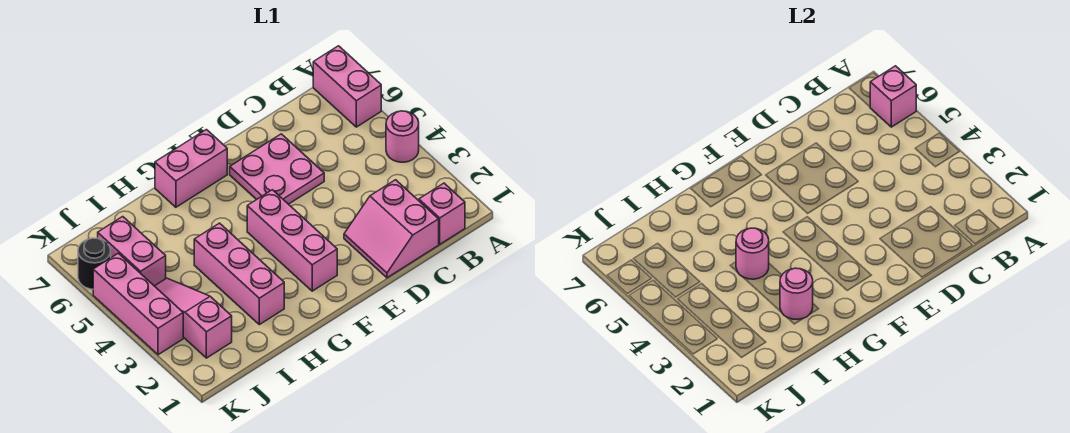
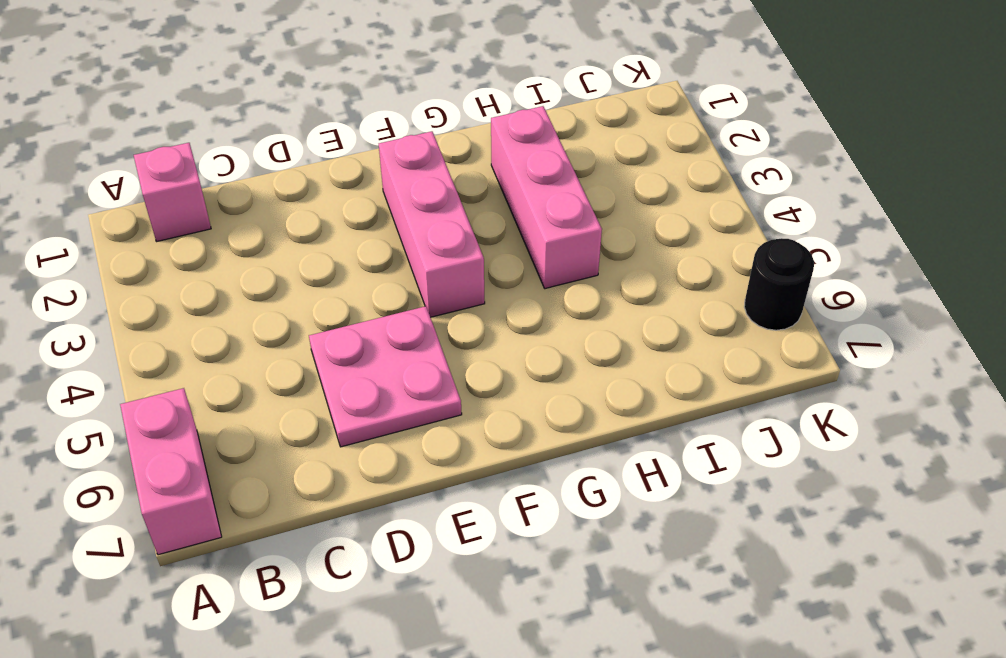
none -> pink 1x1 round brick [386,111,419,162]
none -> pink 2x2 slope [344,180,439,278]
none -> pink 1x2 brick [155,130,227,207]

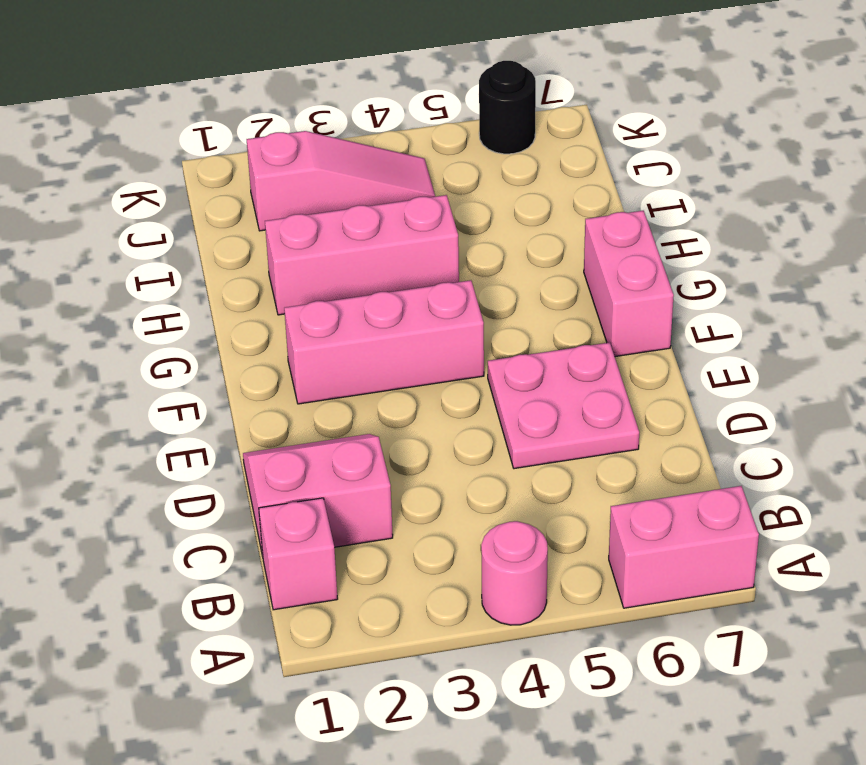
none -> pink 1x2 brick [98,217,166,286]
none -> pink 1x3 brick [93,253,183,355]
none -> pink 1x1 brick [870,66,916,127]

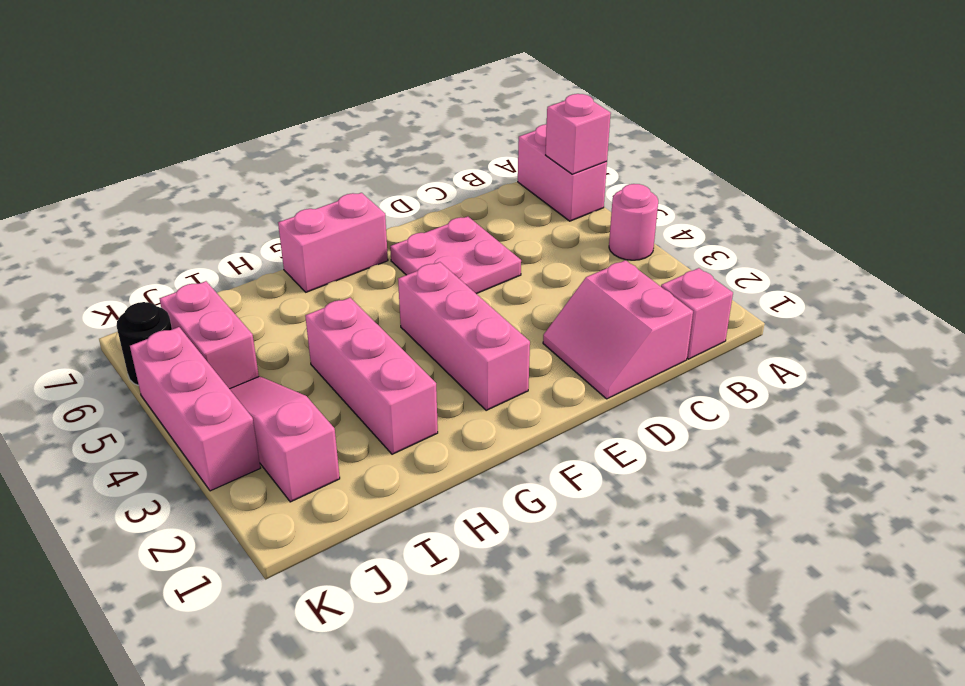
none -> pink 1x1 round brick [780,268,813,319]
none -> pink 1x1 round brick [736,228,769,279]

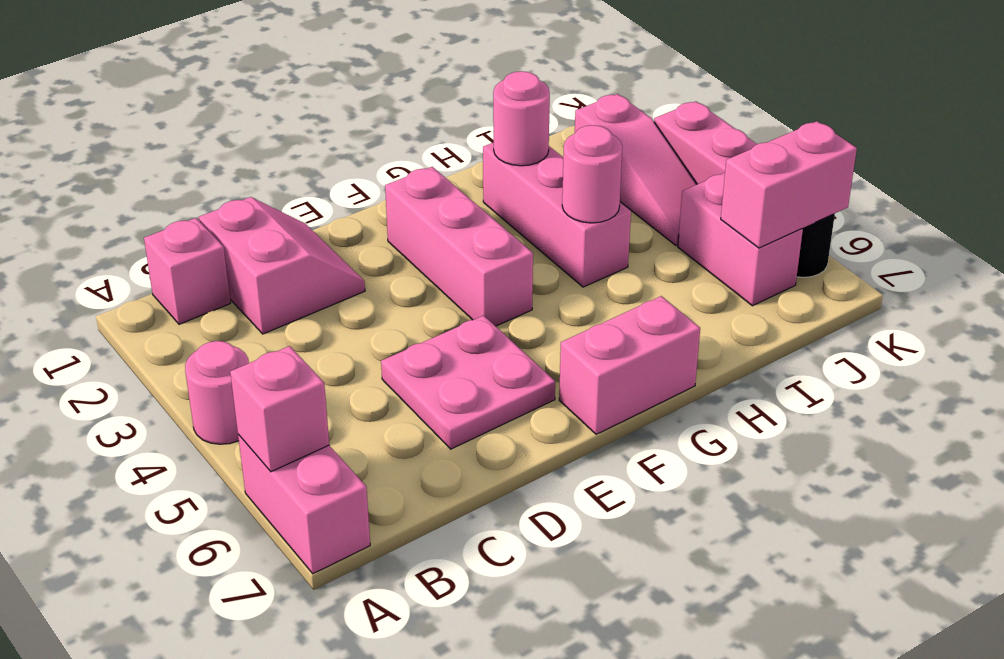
pink 1x2 brick [721,121,857,248] -> none

